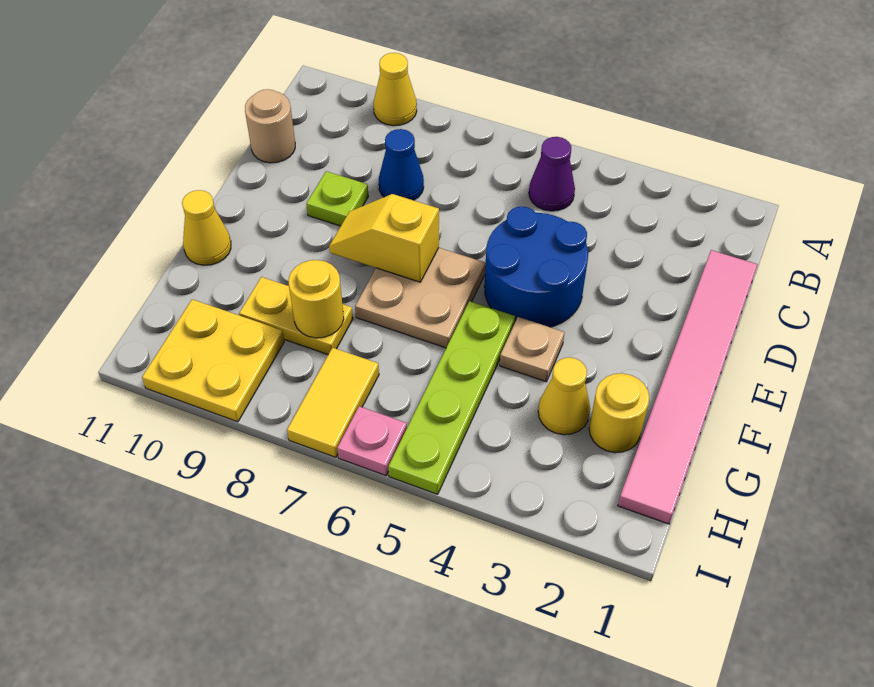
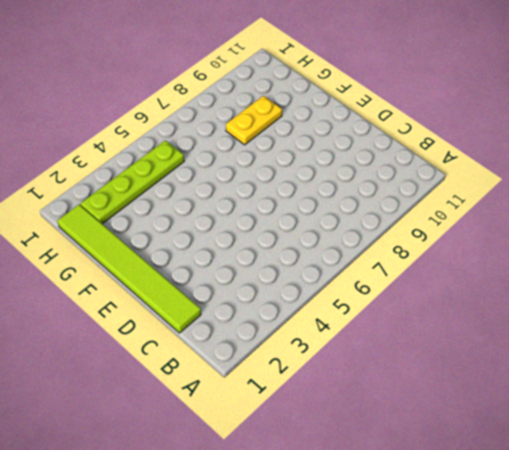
lime 1x6 tile [58,205,201,333] -> pink 1x6 tile [618,250,758,524]
lime 1x4 plate [80,140,184,224] -> lime 1x4 plate turned to [388,301,515,494]
none -> yellow 1x1 cone [373,53,417,126]
none -> purple 1x1 cone [529,137,575,211]
none -> blue 1x1 cone [379,129,424,200]

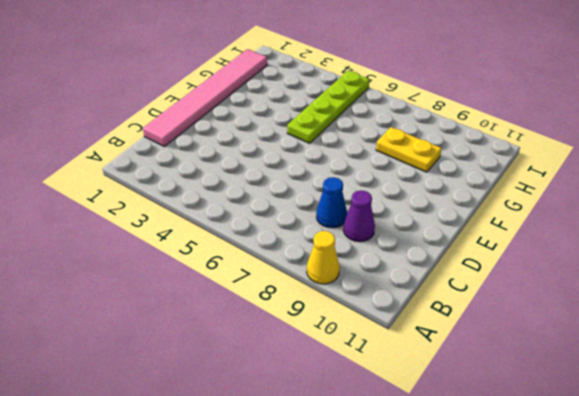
purple 1x1 cone [343,190,375,242] -> purple 1x1 cone moved to [529,137,575,211]
none -> tan 1x1 round brick [245,89,295,163]
none -> blue 2x2 round brick [484,207,588,327]
none -> lime 1x1 plate [306,171,368,226]

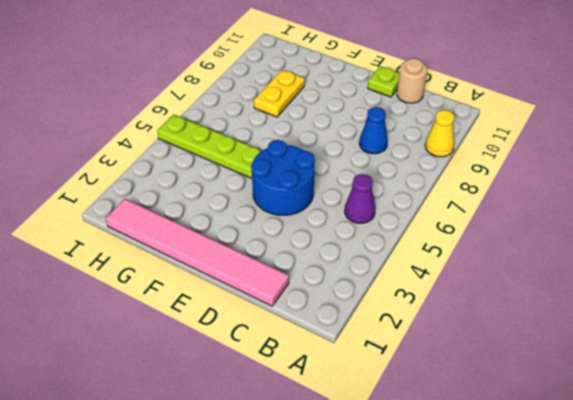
lime 1x1 plate [368,66,399,97] -> lime 1x1 plate moved to [306,171,368,226]
none -> tan 2x2 plate [355,248,486,348]
none -> tan 1x1 plate [500,317,565,382]
none -> yellow 1x1 cone [182,190,231,265]

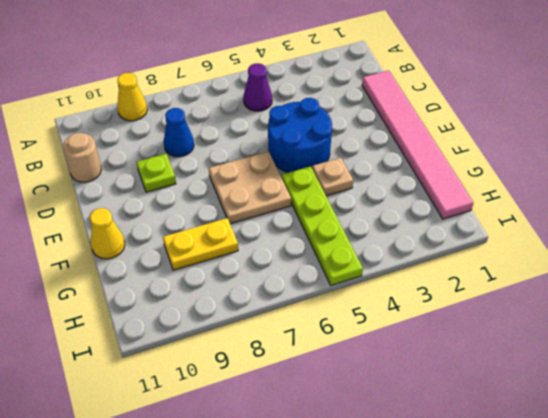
none -> yellow 1x1 round brick [589,373,649,453]
none -> yellow 1x1 cone [538,357,590,435]
none -> yellow 1x2 tile [287,348,379,457]

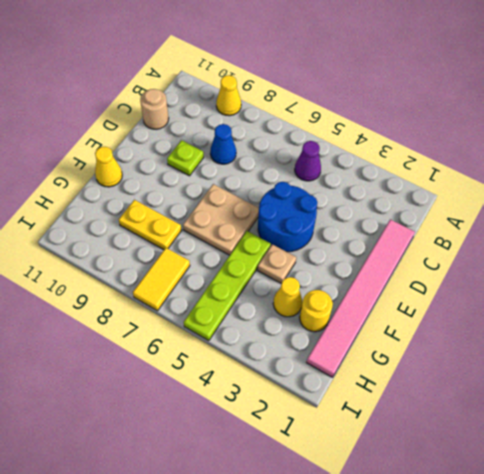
none -> yellow 2x2 plate [142,299,284,422]
none -> pink 1x1 plate [337,406,407,476]
none -> yellow 1x2 slope [329,194,439,282]

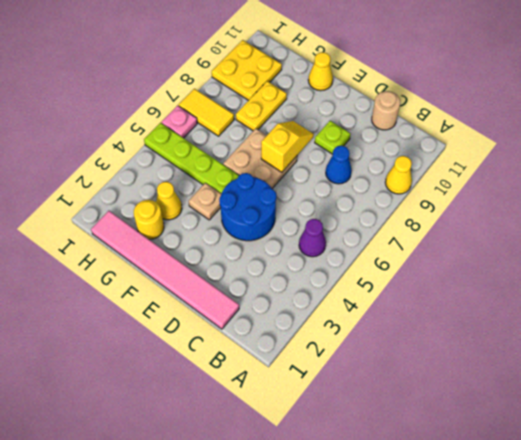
none -> yellow 1x1 round brick [289,260,344,338]

